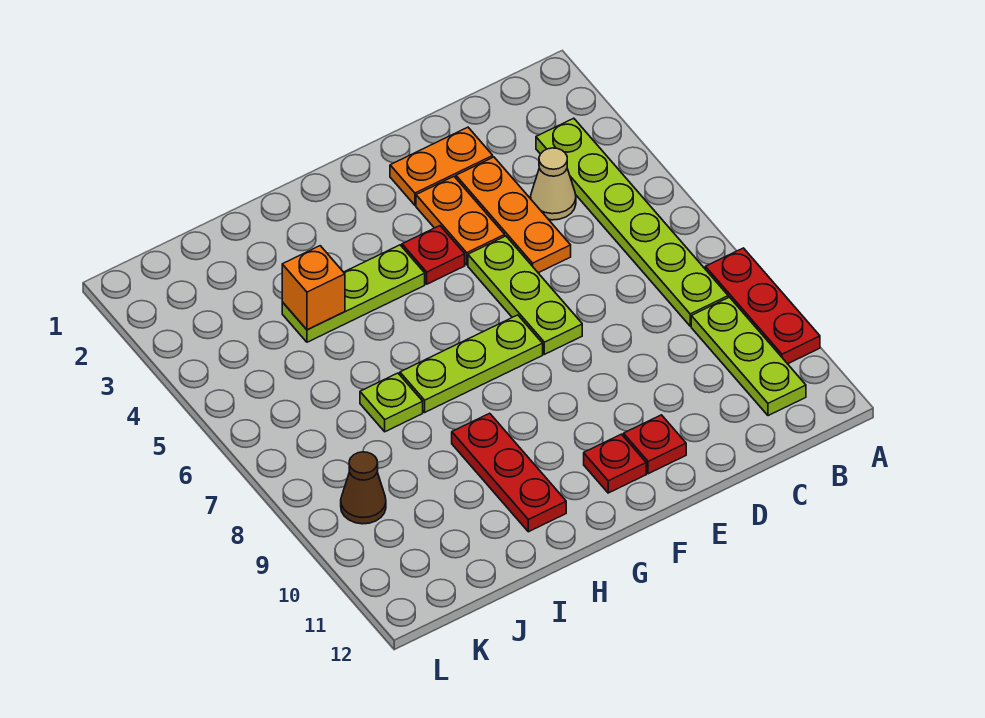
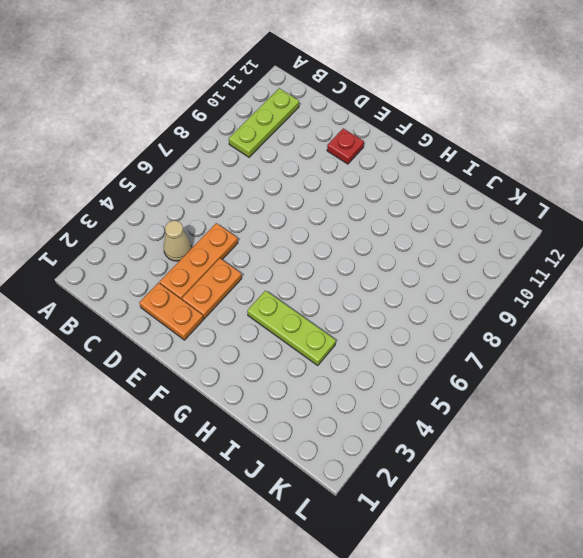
none -> red 1x3 plate [705,248,820,364]
none -> lime 1x6 plate [536,118,728,326]
none -> lime 1x3 plate [468,236,582,354]

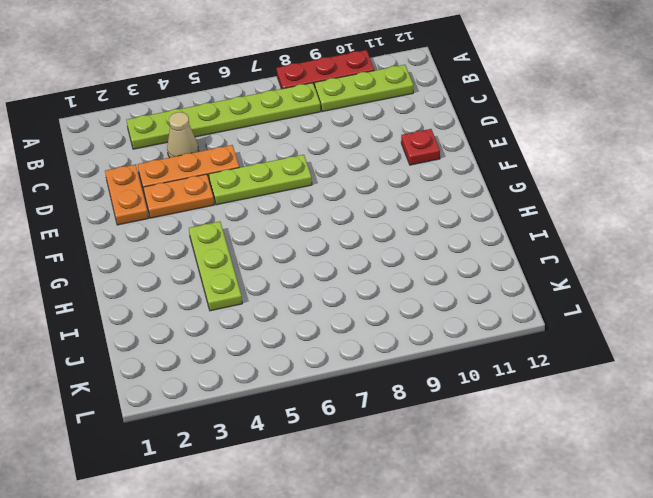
none -> red 1x1 plate [402,226,465,284]
none -> lime 1x3 plate [400,315,543,412]
none -> red 1x1 plate [584,434,646,493]

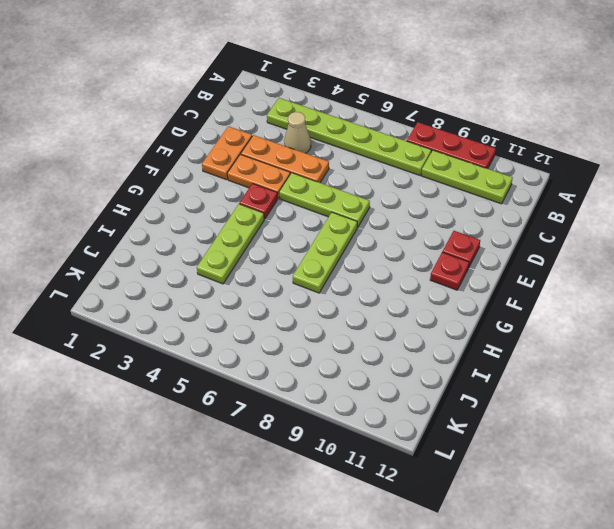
none -> red 1x3 plate [452,413,566,532]
none -> lime 1x1 plate [360,373,423,432]
none -> brown 1x1 cone [341,452,386,524]

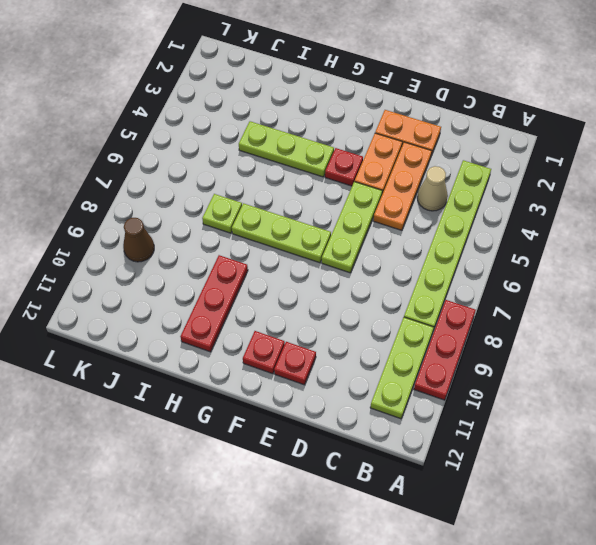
none -> orange 1x1 brick [282,246,345,330]

